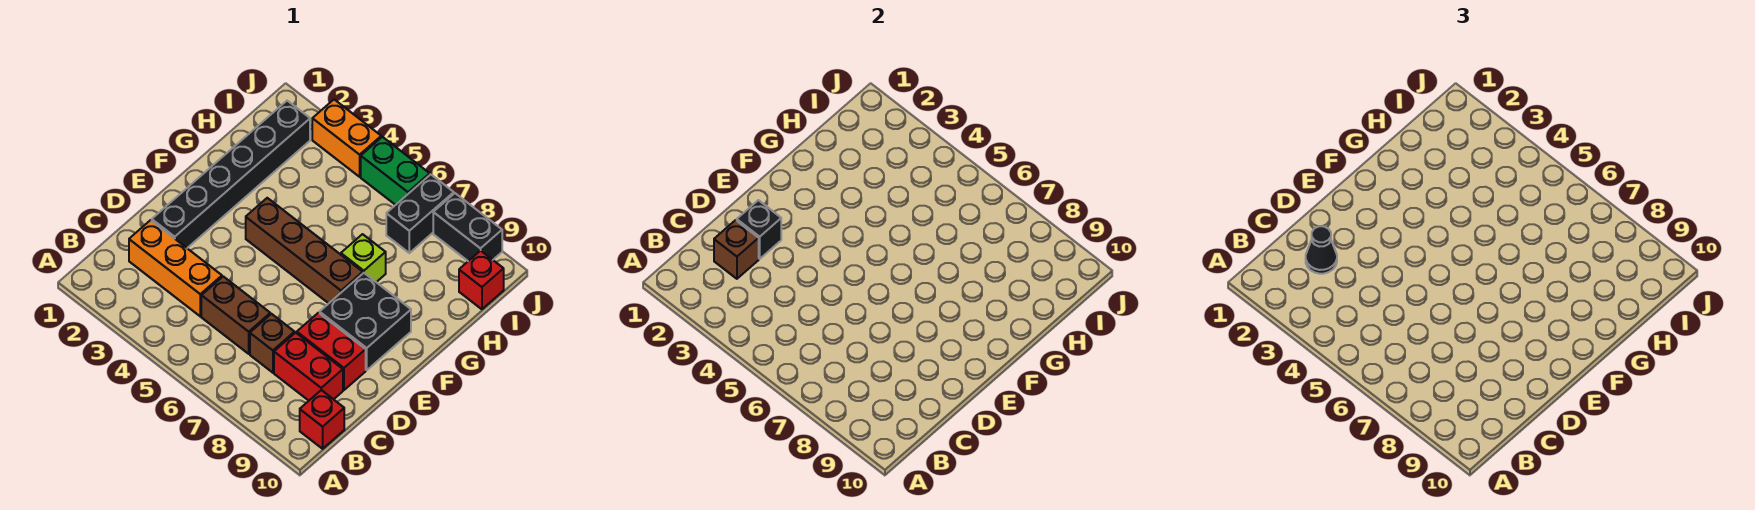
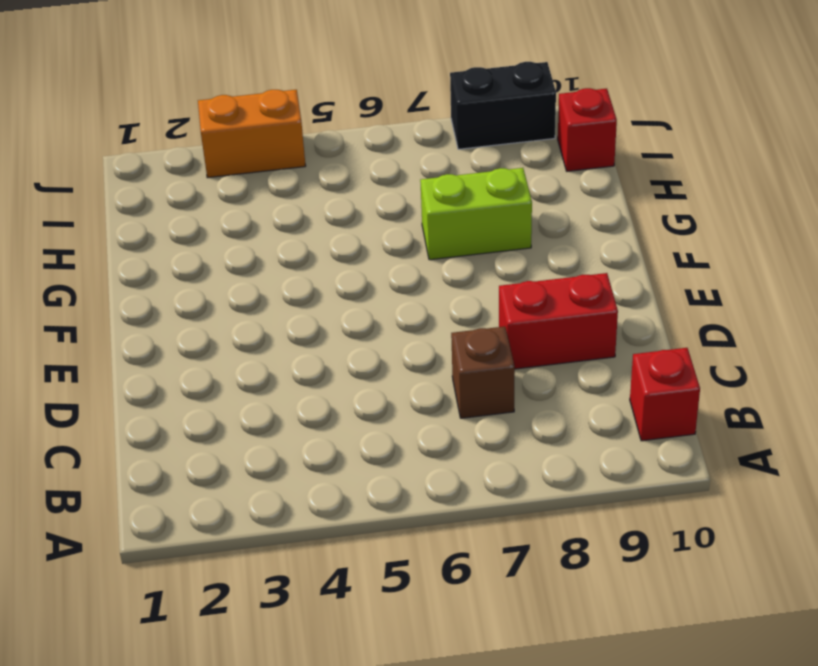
lime 1x2 brick [420,168,532,260] -> lime 1x1 brick [341,234,386,282]
none -> orange 1x3 brick [129,220,222,316]
none -> brown 1x2 brick [201,276,270,354]
none -> red 1x2 brick [274,333,343,401]

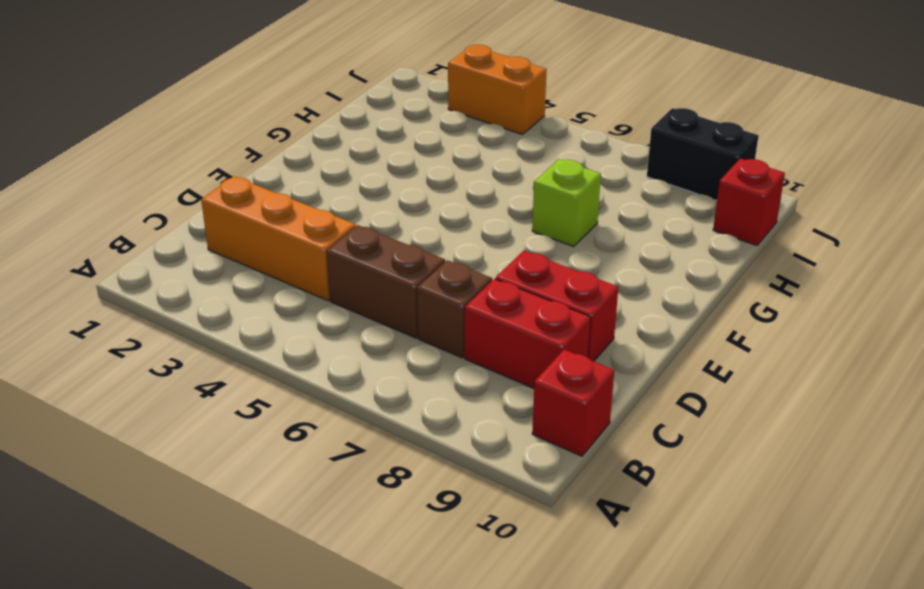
none -> black 1x6 brick [152,101,310,248]
none -> black 2x2 brick [320,273,411,370]
none -> brown 1x4 brick [246,198,363,303]

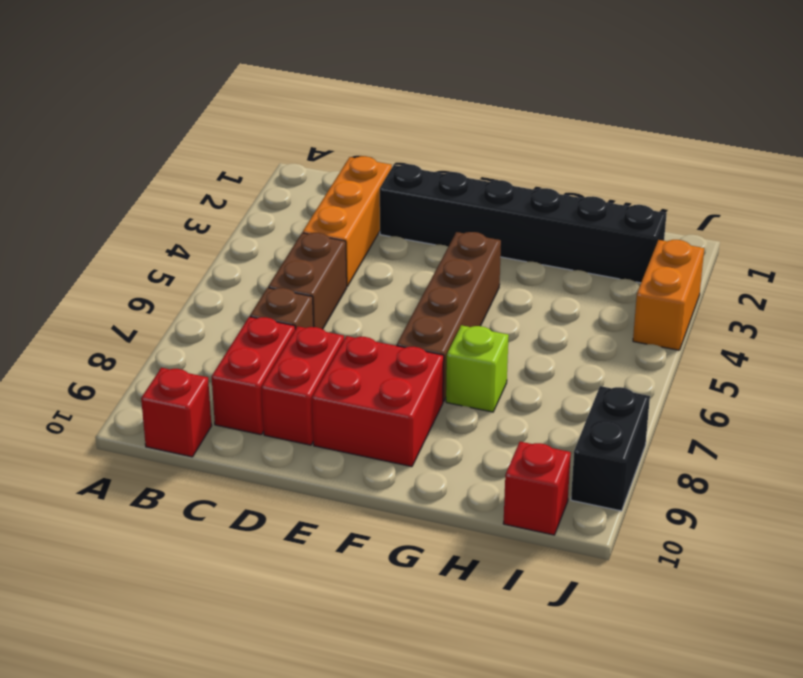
red 2x2 brick [312,336,444,467] -> black 2x2 brick [320,273,411,370]
none -> black 1x2 brick [386,174,454,253]
none -> green 1x2 brick [361,137,430,205]
none -> brown 1x1 brick [714,220,759,279]

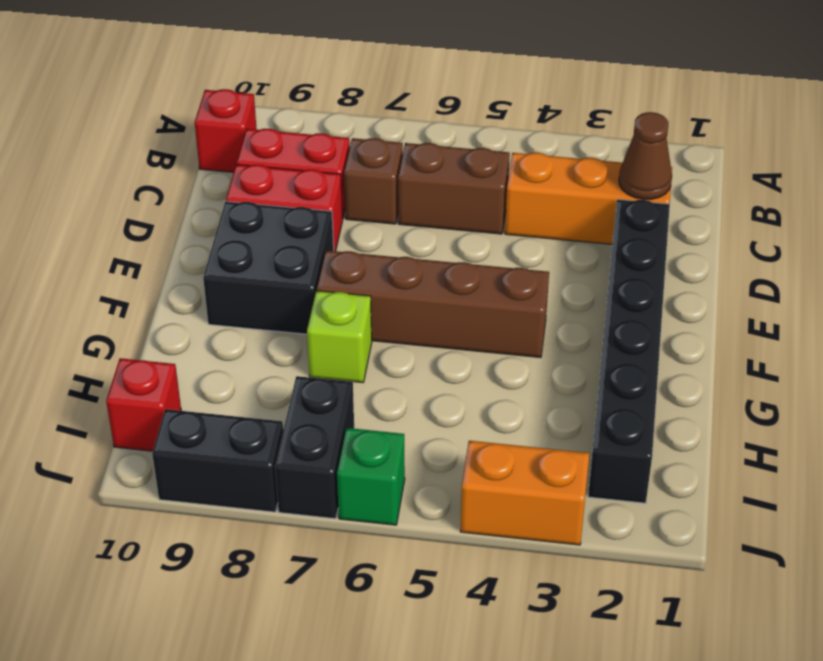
brown 1x1 cone [619,112,672,199] -> brown 1x1 brick [714,220,759,279]
green 1x1 brick [337,428,405,525] -> green 1x2 brick [361,137,430,205]
none -> black 1x1 brick [737,200,781,259]
none -> black 1x1 cone [1306,226,1337,274]

